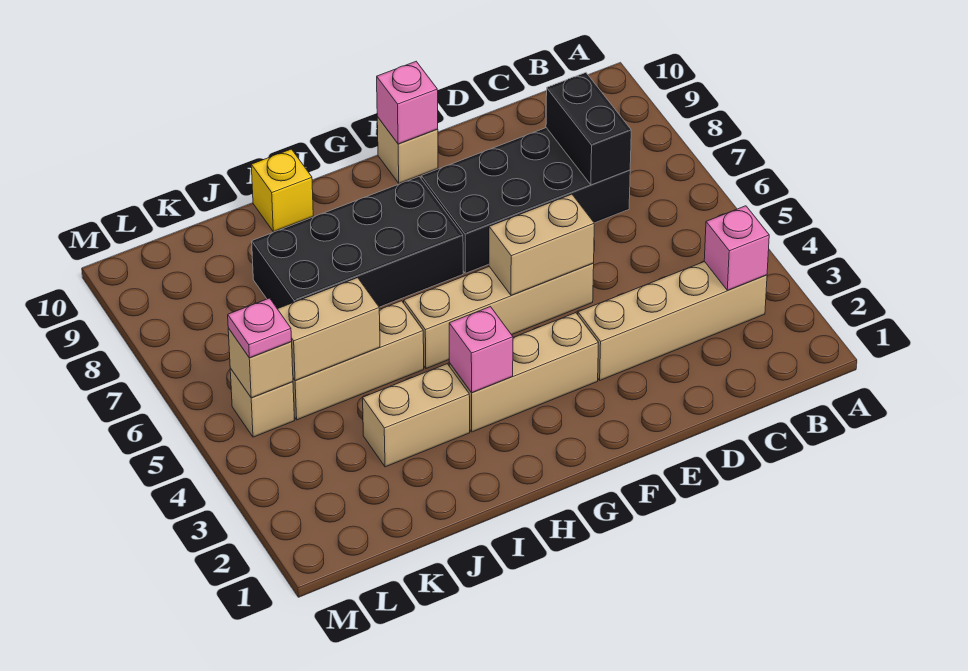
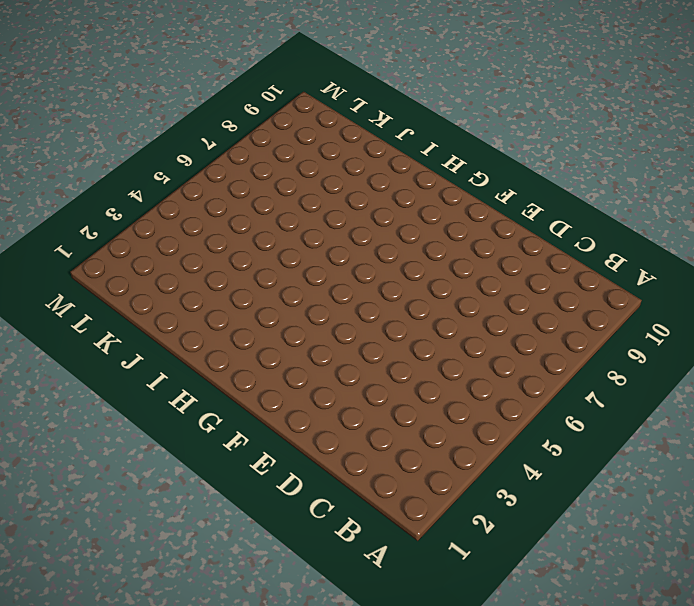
none -> tan 1x4 brick [578,262,767,380]
none -> black 2x4 brick [421,128,630,273]
none -> tan 1x4 brick [404,264,594,368]

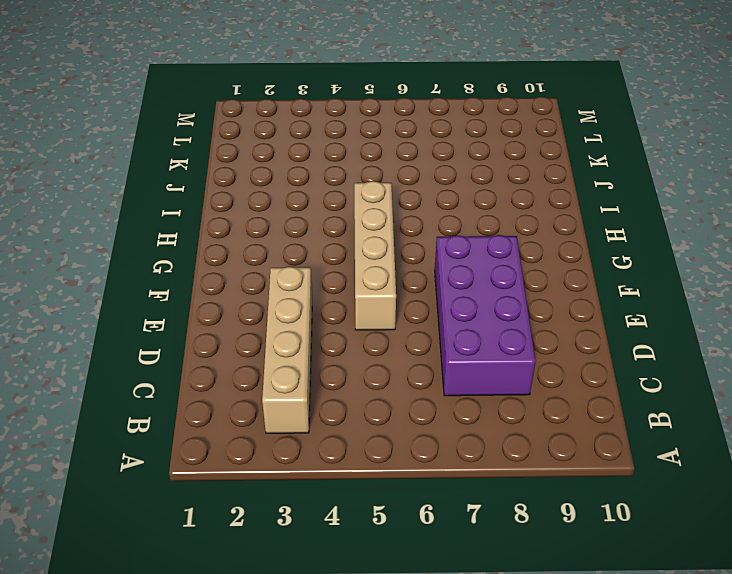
purple 2x4 brick [435,235,536,396] -> black 2x4 brick [421,128,630,273]
none -> tan 1x3 brick [449,313,598,432]
none -> tan 1x1 brick [377,117,438,183]
none -> black 2x4 brick [252,177,463,309]

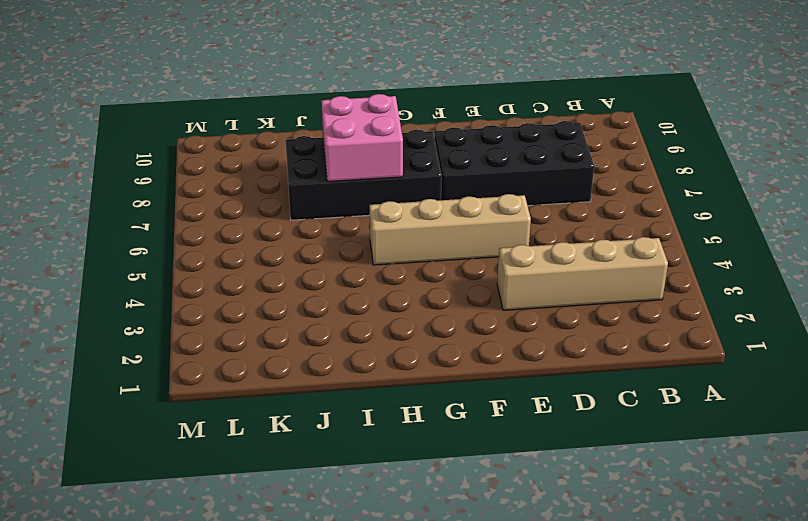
pink 2x2 brick [321,94,403,181] -> none
none -> tan 1x3 brick [449,313,598,432]
none -> tan 1x1 brick [377,117,438,183]
none -> tan 1x2 brick [363,364,470,467]

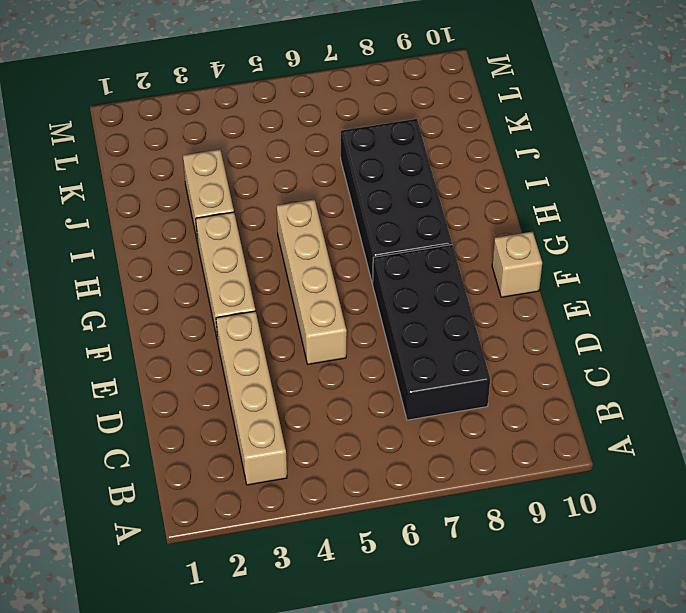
none -> tan 1x3 brick [293,301,424,420]
none -> yellow 1x1 brick [251,149,313,232]
none -> tan 1x1 brick [230,368,295,437]

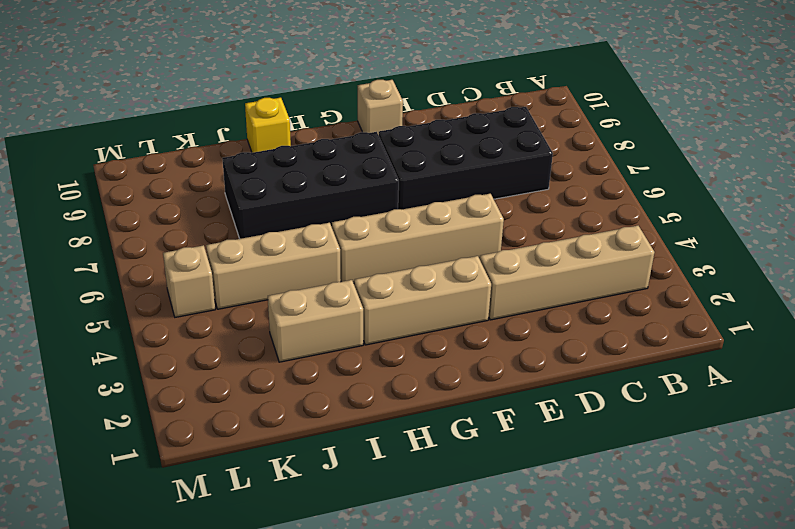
none -> pink 1x1 brick [704,206,769,290]
none -> black 1x2 brick [546,73,631,185]
none -> tan 1x2 brick [489,194,594,295]

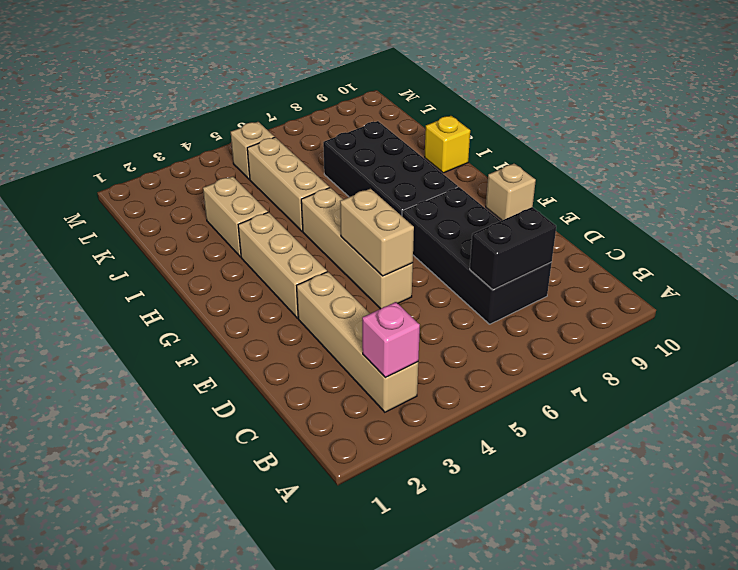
none -> pink 1x1 brick [377,62,438,144]
none -> pink 1x1 brick [449,307,513,393]
none -> tan 1x2 brick [278,278,380,381]

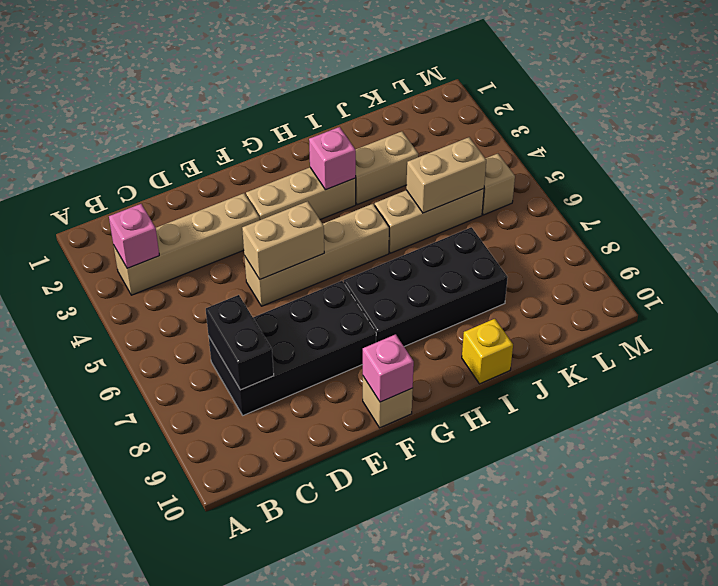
none -> tan 1x1 brick [228,328,293,398]
none -> pink 1x1 plate [228,298,292,358]

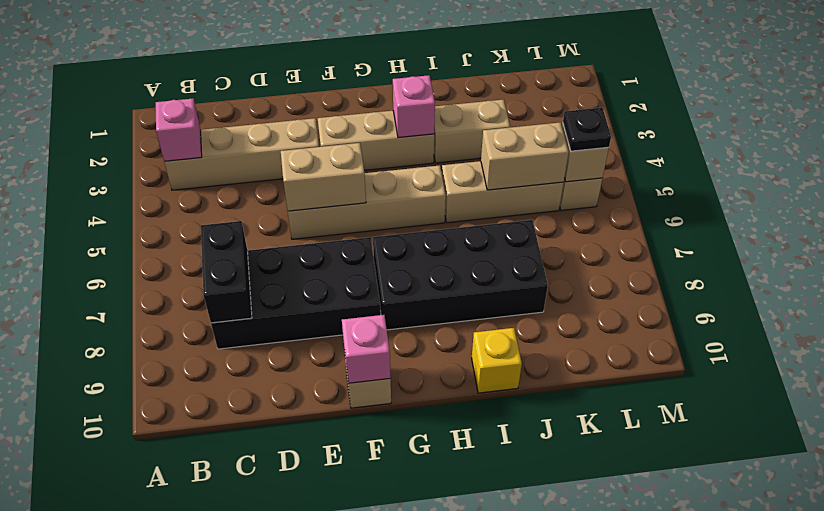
black 1x1 plate [563,108,611,151] -> pink 1x1 plate [228,298,292,358]

